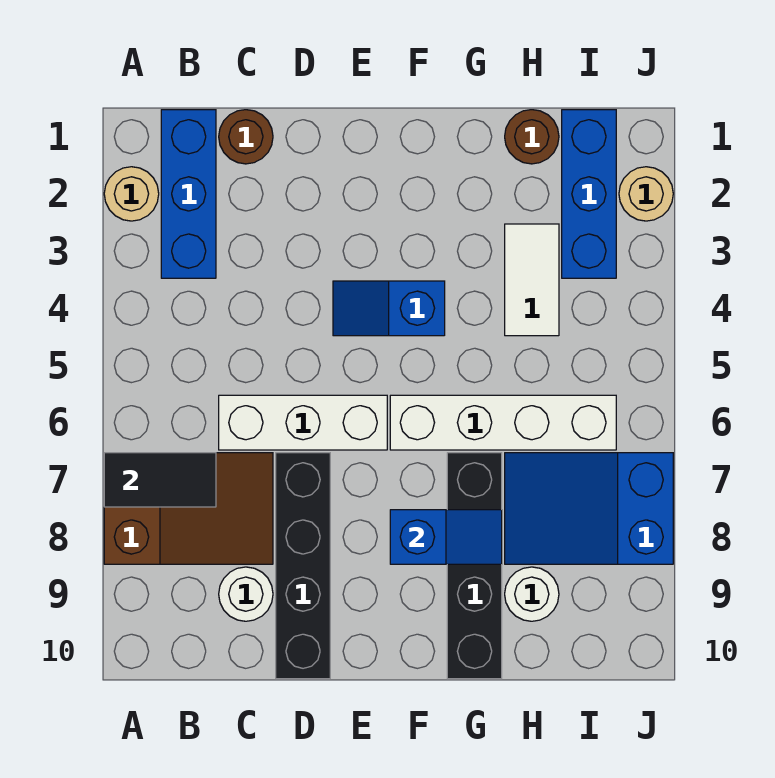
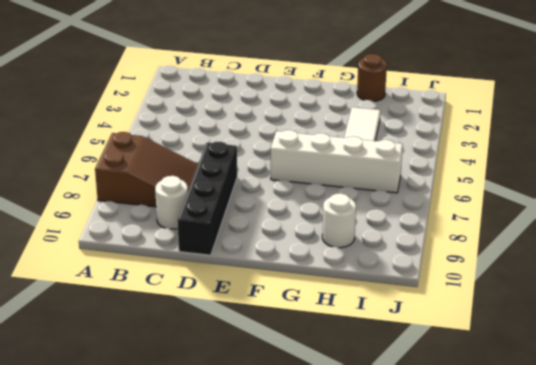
none -> tan 1x1 round brick [104,167,159,221]
none -> blue 1x3 brick [161,110,216,278]
none -> brown 1x1 round brick [219,110,273,164]

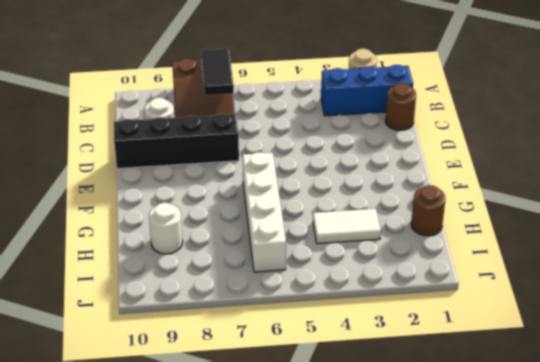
none -> white 1x3 brick [219,395,387,450]
none -> blue 1x2 slope [333,281,445,336]
none -> black 1x4 brick [447,453,502,679]

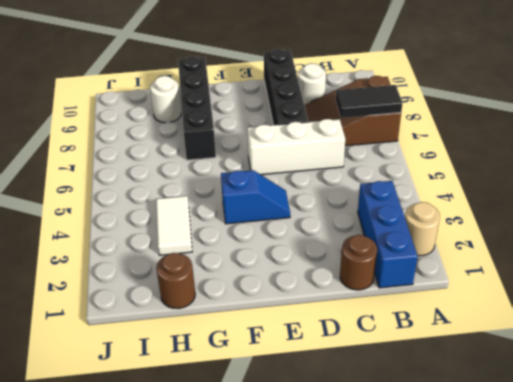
none -> white 1x4 brick [390,395,616,450]
none -> blue 2x3 slope [505,453,673,564]
none -> blue 1x3 brick [562,110,616,278]

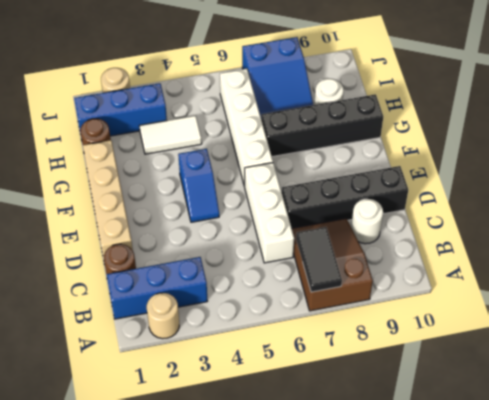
tan 1x4 brick [83,140,133,259] -> none
none -> blue 1x2 slope [390,510,502,564]

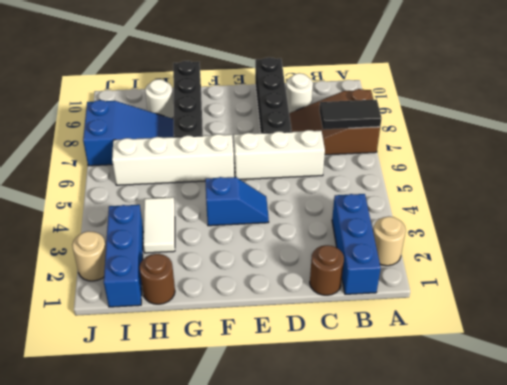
none -> blue 1x2 slope [390,510,502,564]

